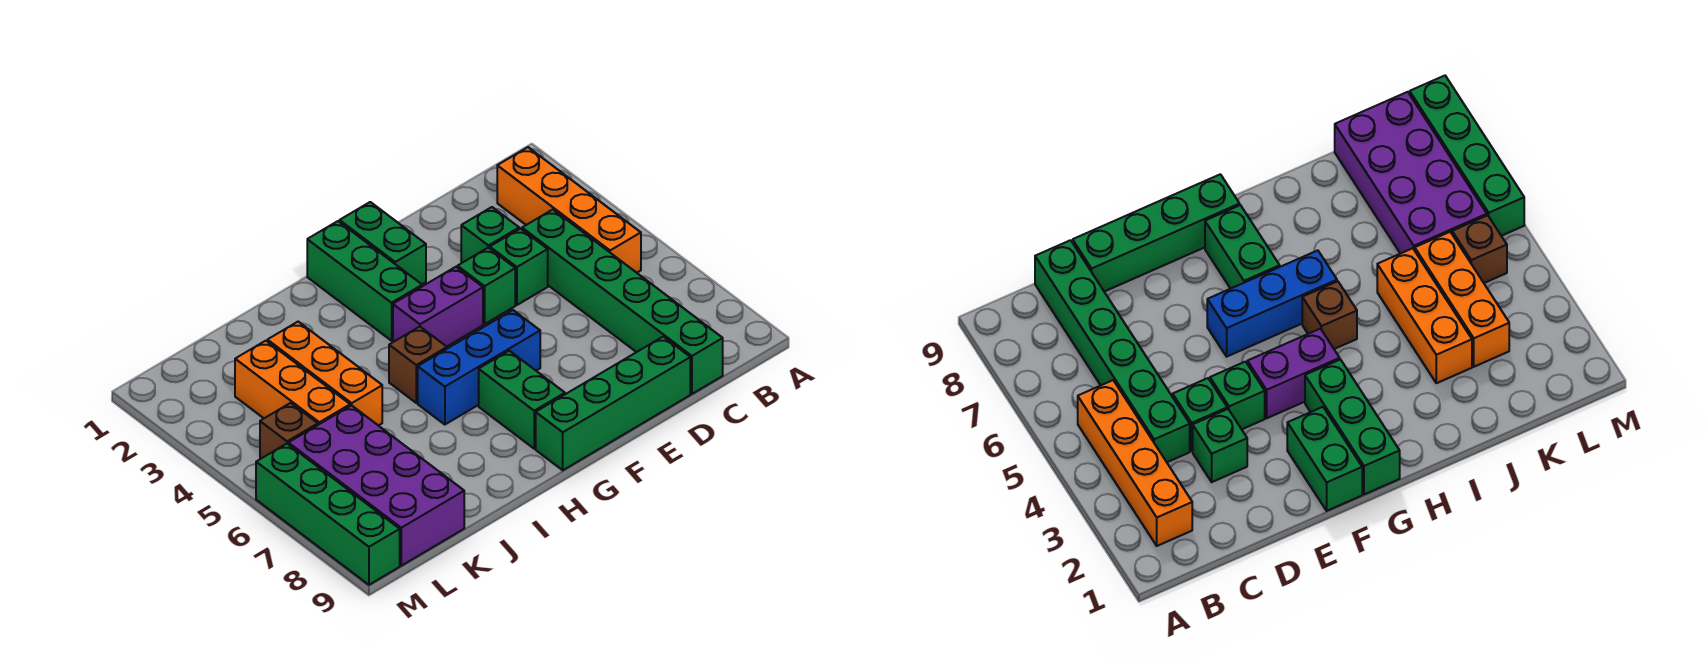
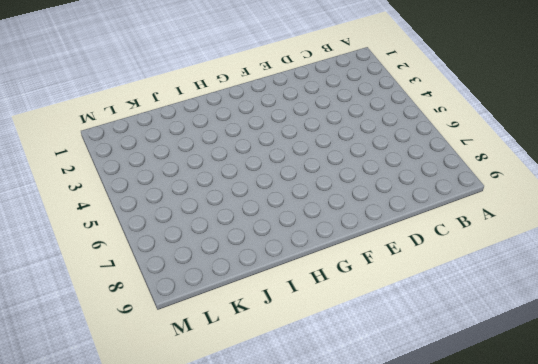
none -> orange 1x4 brick [497,147,641,273]
none -> green 1x6 brick [522,210,723,394]
none -> green 1x1 brick [461,207,519,263]

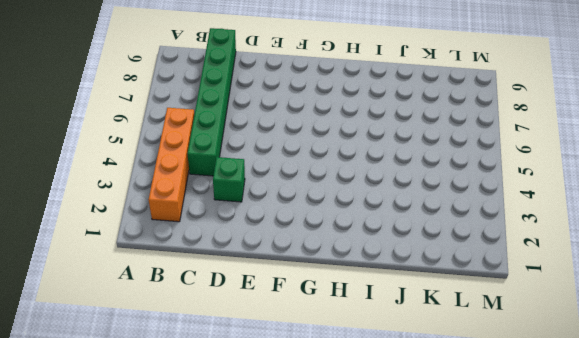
none -> green 1x1 brick [490,229,548,305]
none -> green 1x4 brick [536,337,690,470]
none -> green 1x1 brick [457,248,515,324]

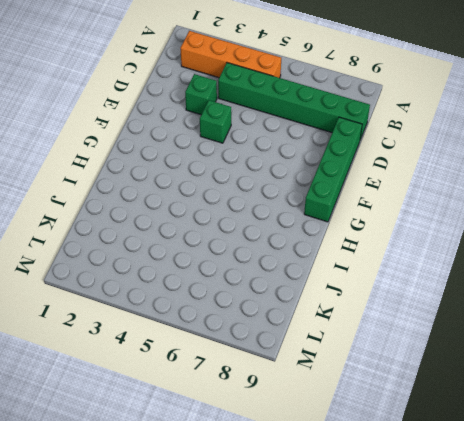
none -> green 1x1 brick [490,229,548,305]
none -> green 1x2 brick [340,202,426,284]
none -> purple 1x2 brick [393,267,483,347]

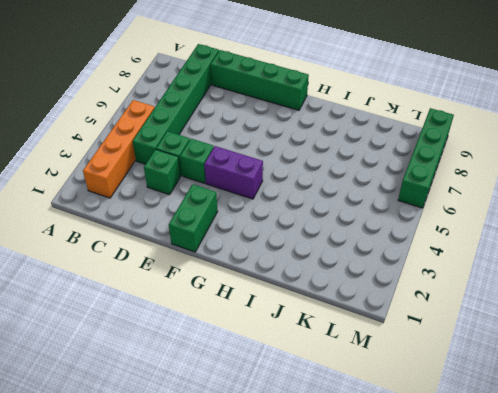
none -> blue 1x3 brick [418,310,540,425]
none -> green 1x3 brick [307,221,422,341]
none -> green 1x2 brick [479,351,565,449]

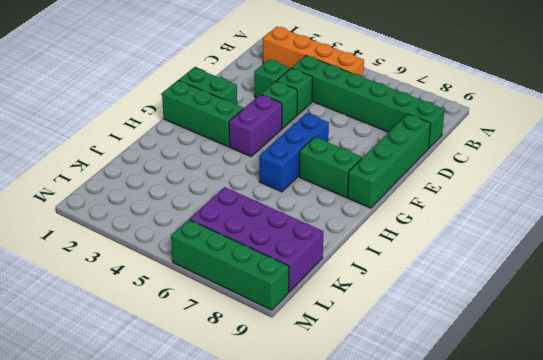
none -> brown 1x1 brick [389,327,447,403]
none -> orange 1x3 brick [267,322,382,426]
none -> orange 1x3 brick [235,341,350,425]

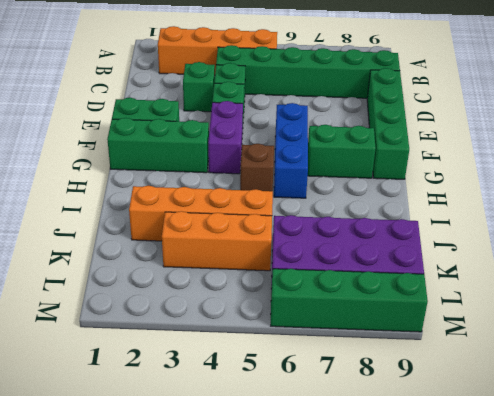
orange 1x4 brick [129,186,273,241] -> orange 1x3 brick [267,322,382,426]
none -> brown 1x1 brick [260,403,318,459]

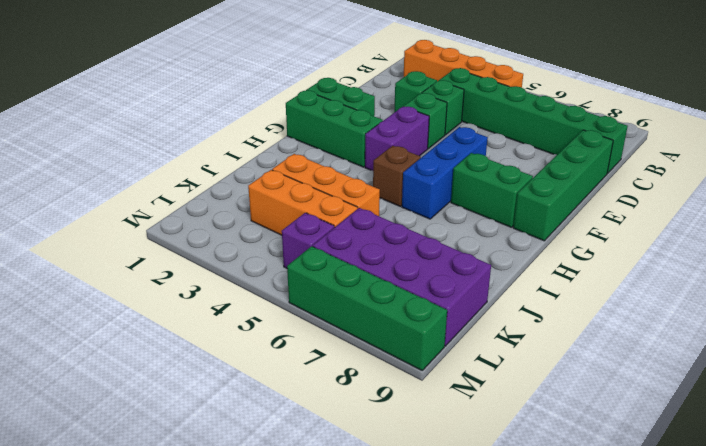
purple 1x1 brick [282,213,335,268] -> brown 1x1 brick [260,403,318,459]

